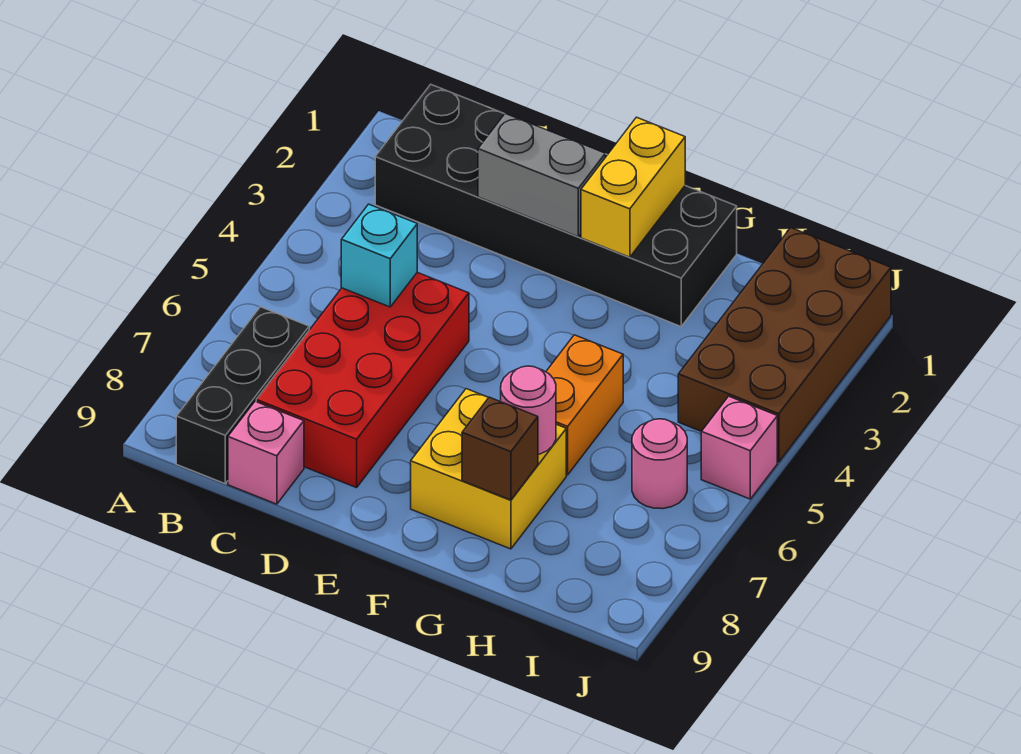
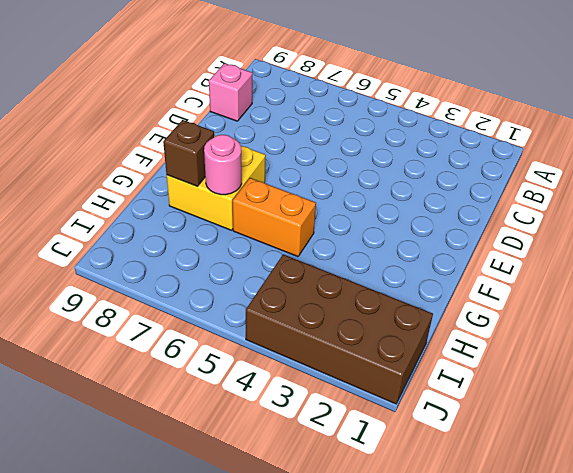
none -> black 2x6 brick [375,84,737,326]
none -> black 1x3 brick [176,307,309,484]
none -> red 2x4 brick [256,272,469,488]

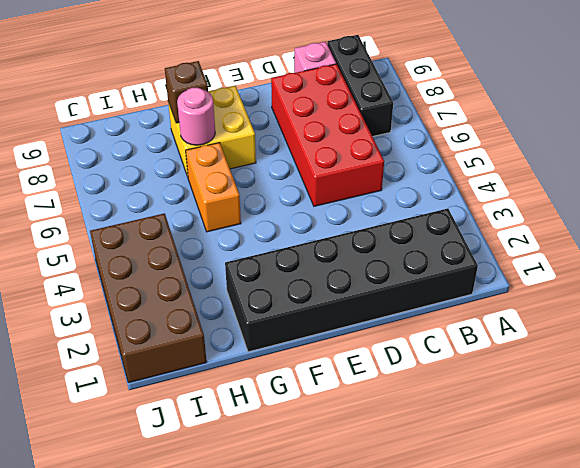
none -> pink 1x1 round brick [632,419,687,509]
none -> pink 1x1 brick [701,396,777,499]
none -> cyan 1x1 brick [341,204,417,307]

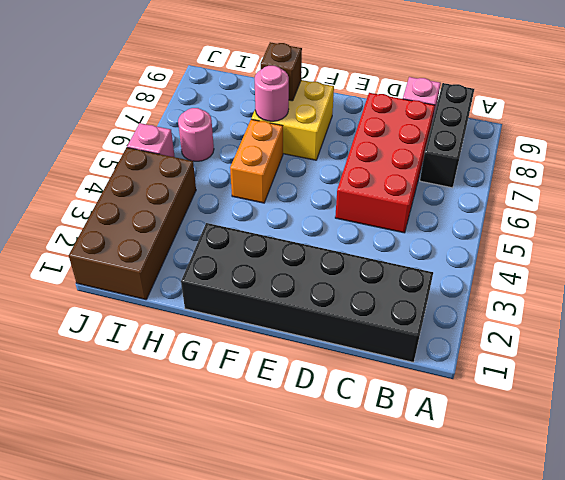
none -> cyan 1x1 brick [341,204,417,307]
none -> grey 1x2 brick [478,114,605,237]
none -> yellow 1x2 brick [581,117,685,257]

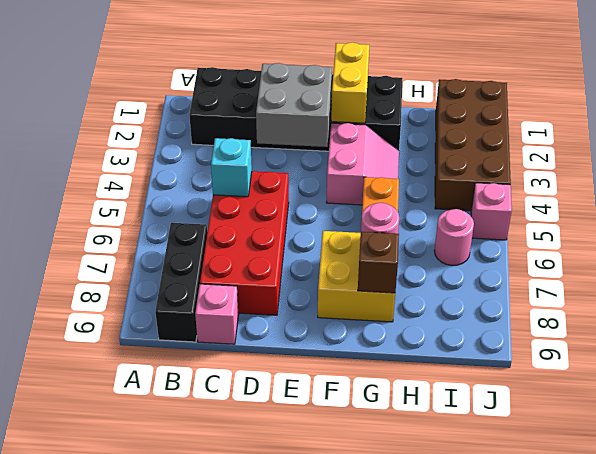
grey 2x2 brick [256,63,332,147] -> grey 1x2 brick [478,114,605,237]
pink 2x2 slope [326,123,399,205] -> none

